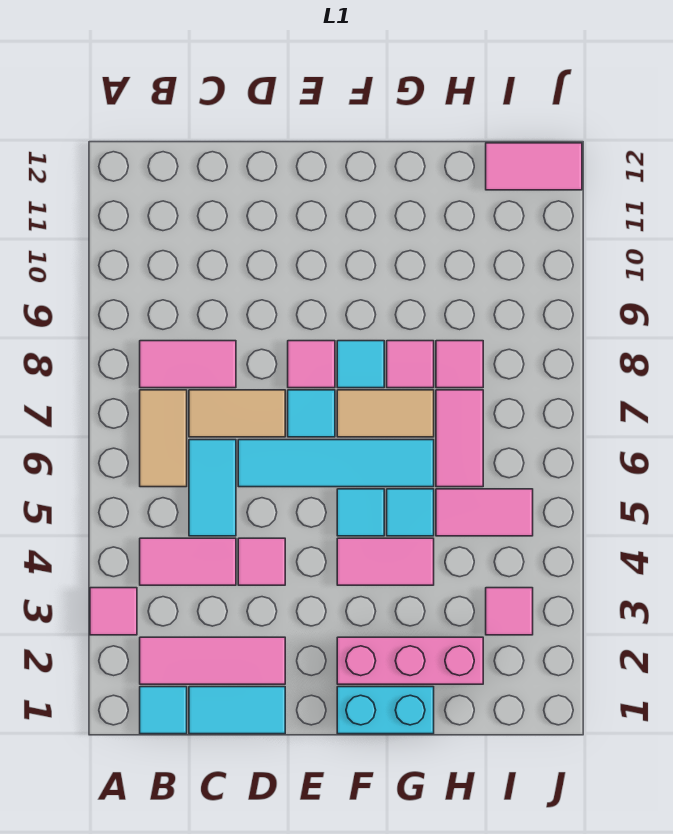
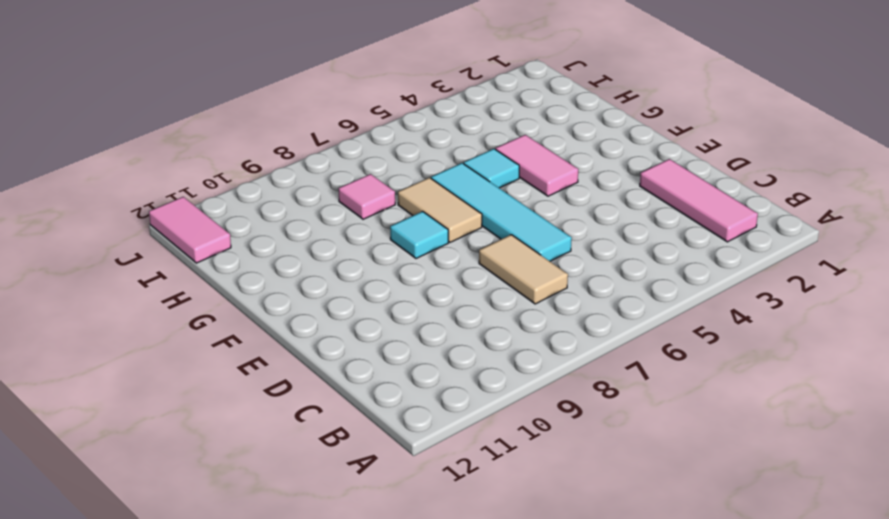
none -> pink 1x1 tile [90,588,137,635]
none -> cyan 1x1 tile [140,687,187,734]
none -> pink 1x2 tile [140,538,236,585]

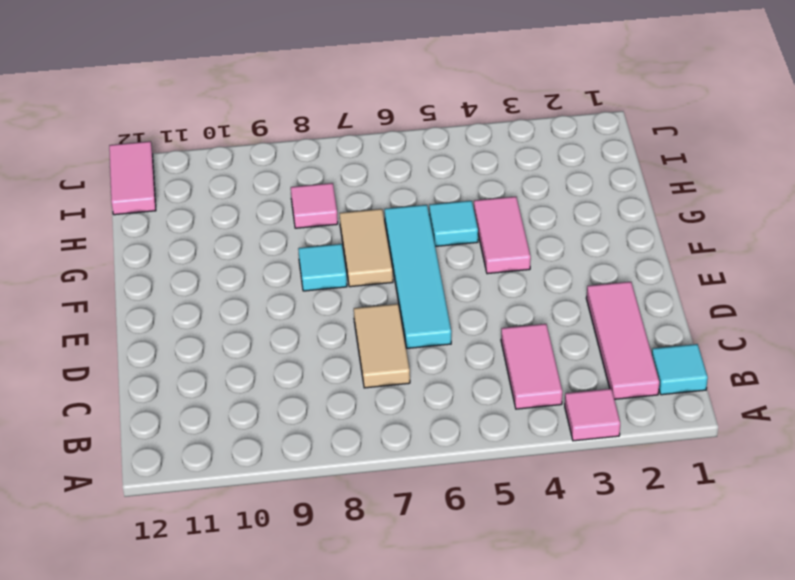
none -> tan 1x2 tile [140,390,187,487]
none -> pink 1x2 tile [140,341,236,388]
none -> cyan 1x2 tile [189,687,285,734]

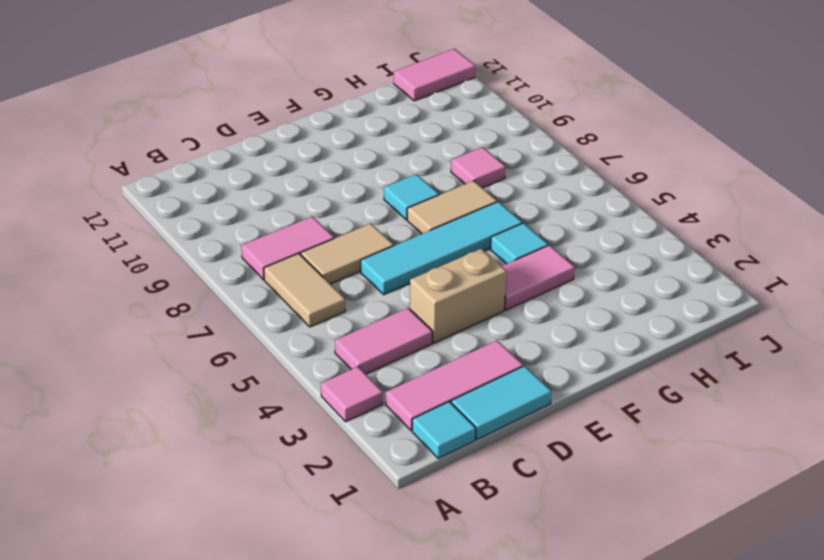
tan 1x2 brick [410,249,506,343] -> pink 1x1 tile [238,538,285,585]
none -> cyan 1x2 tile [189,440,236,536]
none -> cyan 1x1 tile [288,390,335,437]
none -> pink 1x1 tile [288,341,335,388]

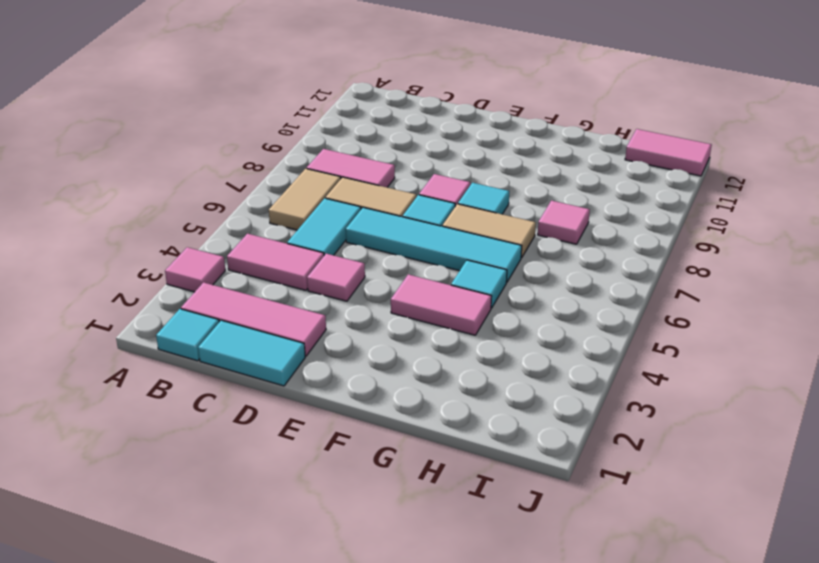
none -> cyan 1x2 brick [337,687,434,734]
none -> pink 1x3 brick [337,637,483,684]
none -> cyan 1x1 tile [337,489,384,536]

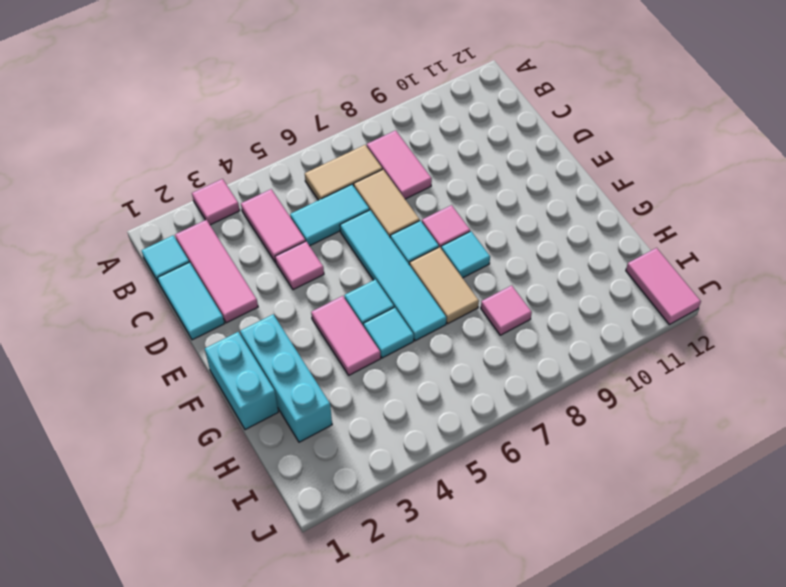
cyan 1x3 brick [240,314,332,442] -> pink 1x3 brick [337,637,483,684]
none -> pink 1x1 tile [387,341,434,388]
none -> pink 1x2 tile [436,489,533,536]
none -> pink 1x2 tile [436,390,483,487]

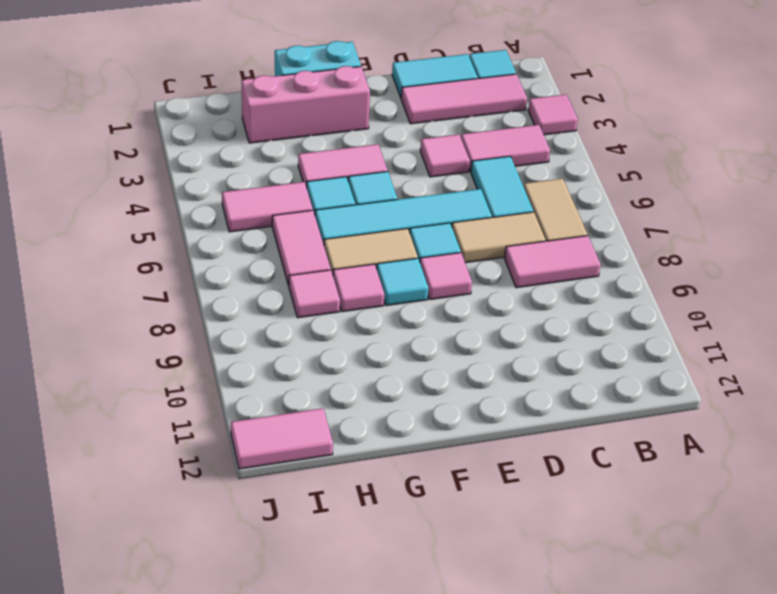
none -> pink 1x1 tile [486,588,533,635]

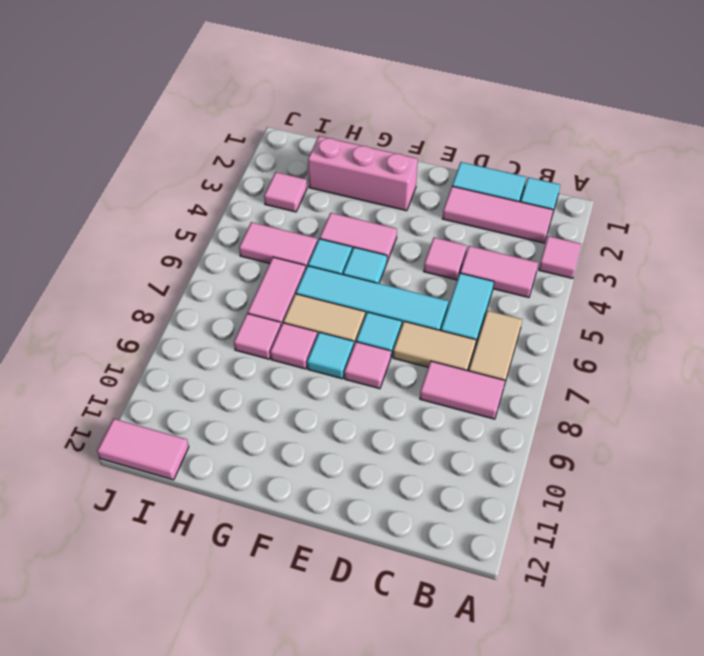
none -> cyan 1x2 brick [337,687,434,734]

